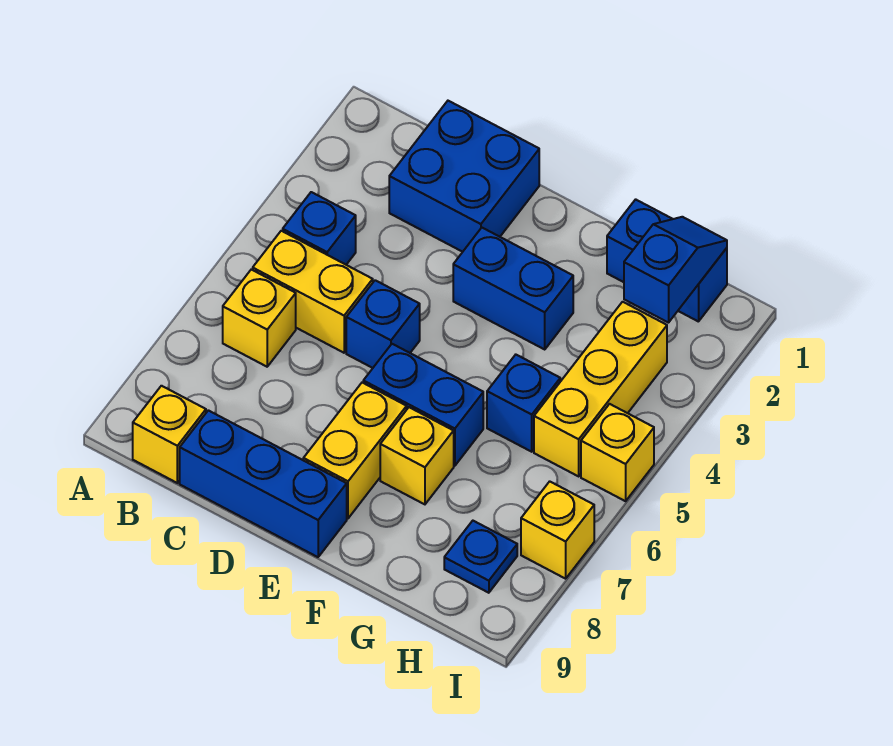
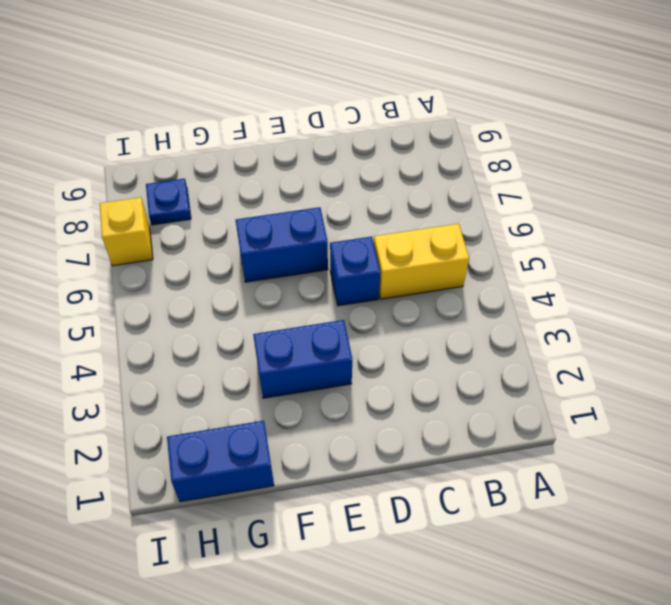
none -> blue 1x1 brick [283,192,356,265]
none -> yellow 1x1 brick [223,269,296,367]
none -> yellow 1x1 brick [133,386,206,483]

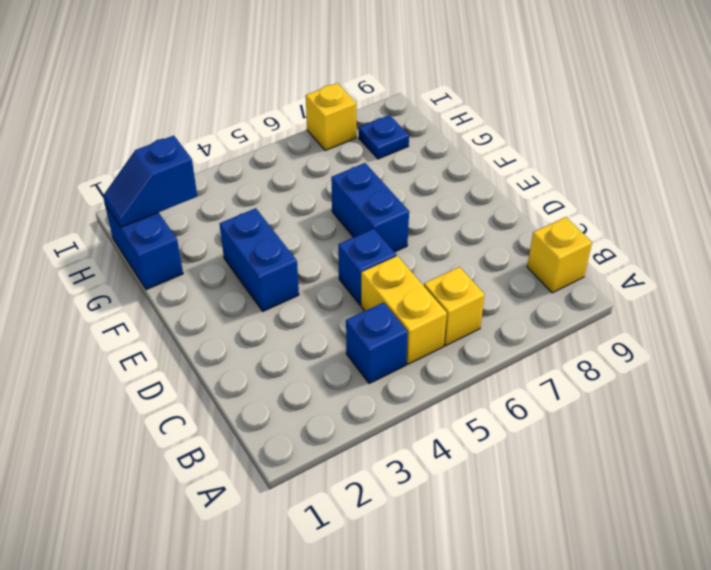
none -> blue 2x2 brick [389,101,539,252]
none -> blue 1x3 brick [180,410,347,557]
none -> yellow 1x2 brick [303,383,407,518]

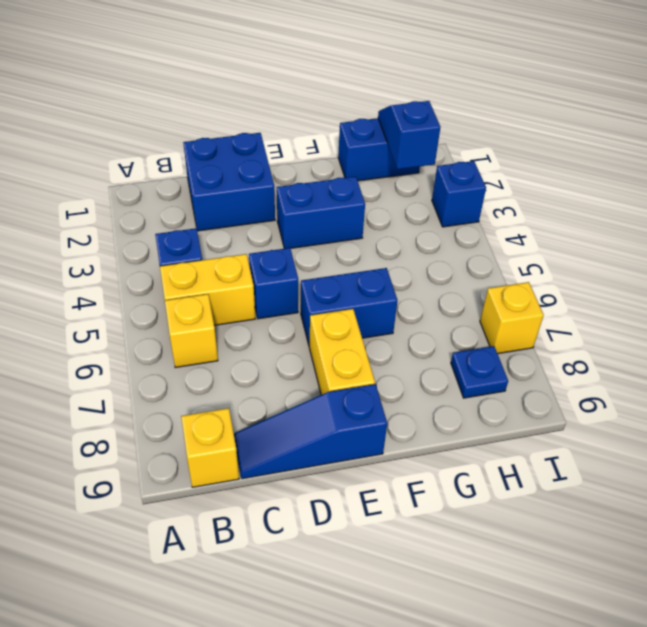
blue 1x3 slope [234,384,387,479] -> blue 1x3 brick [180,410,347,557]
blue 1x1 brick [432,161,486,227] -> blue 1x1 brick moved to [487,355,560,452]
none -> yellow 1x1 brick [380,407,454,504]
none -> yellow 1x3 brick [534,302,667,476]
none -> yellow 1x1 brick [581,404,654,501]

